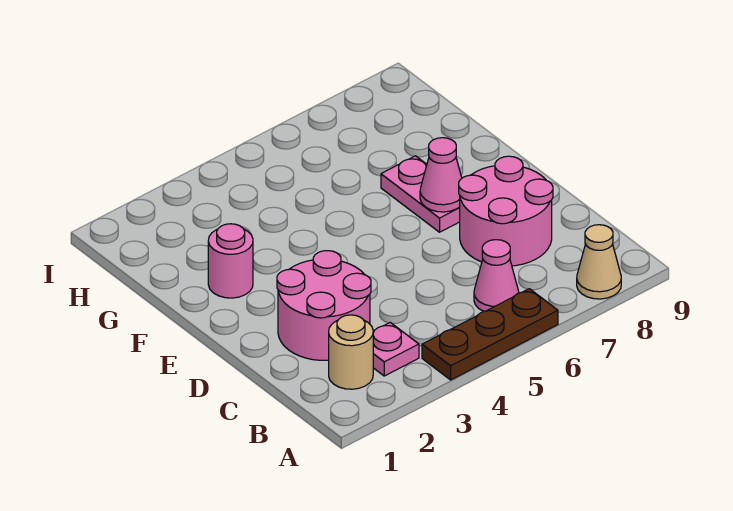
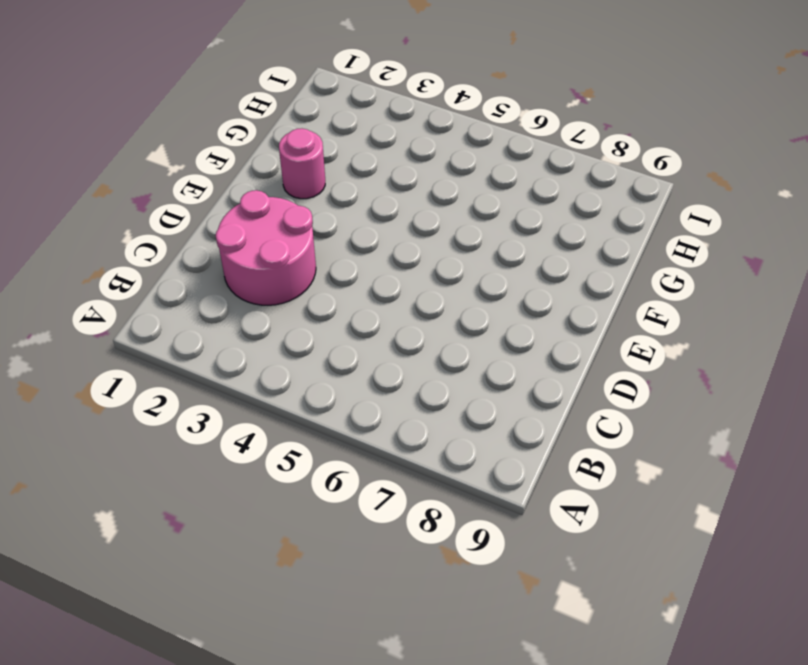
none -> brown 1x3 plate [422,289,558,380]
none -> tan 1x1 cone [577,225,621,299]

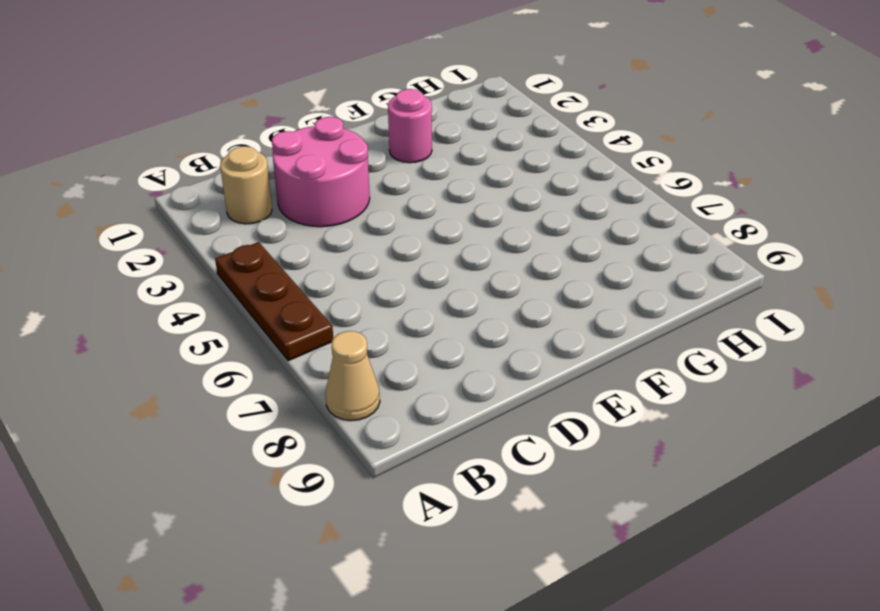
none -> pink 1x1 plate [373,323,419,376]
none -> pink 1x1 cone [474,240,519,311]

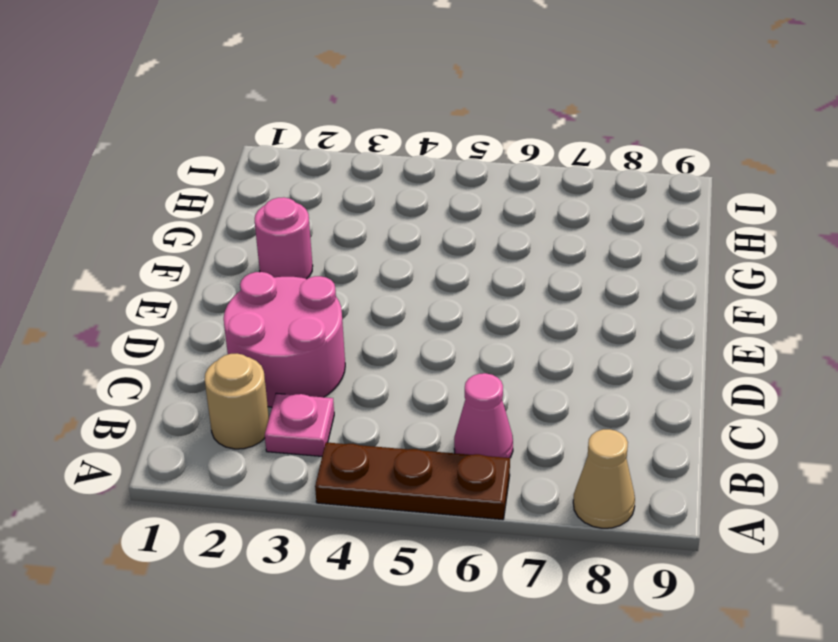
none -> pink 2x2 round brick [459,156,553,266]
none -> pink 1x2 plate [381,156,460,232]

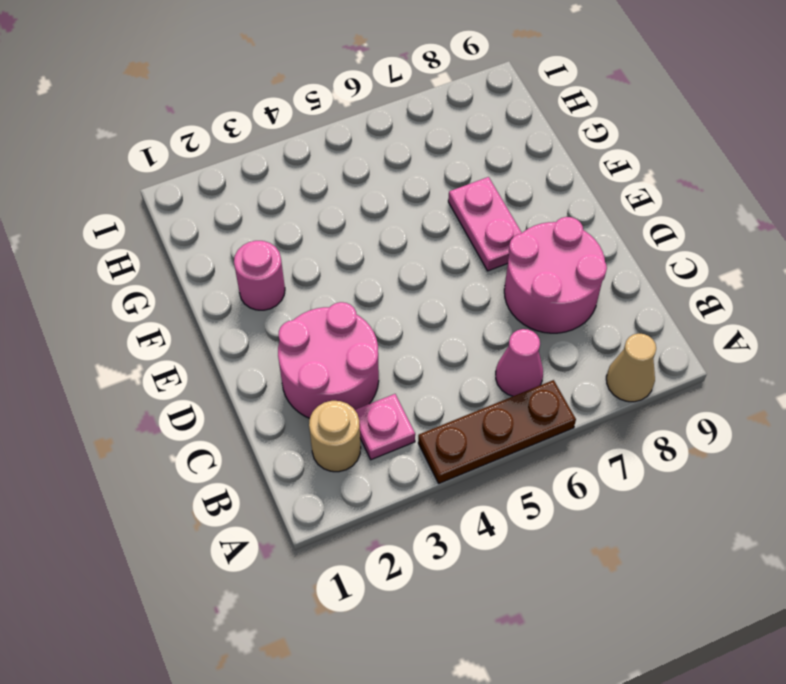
none -> pink 1x1 cone [420,138,462,212]

